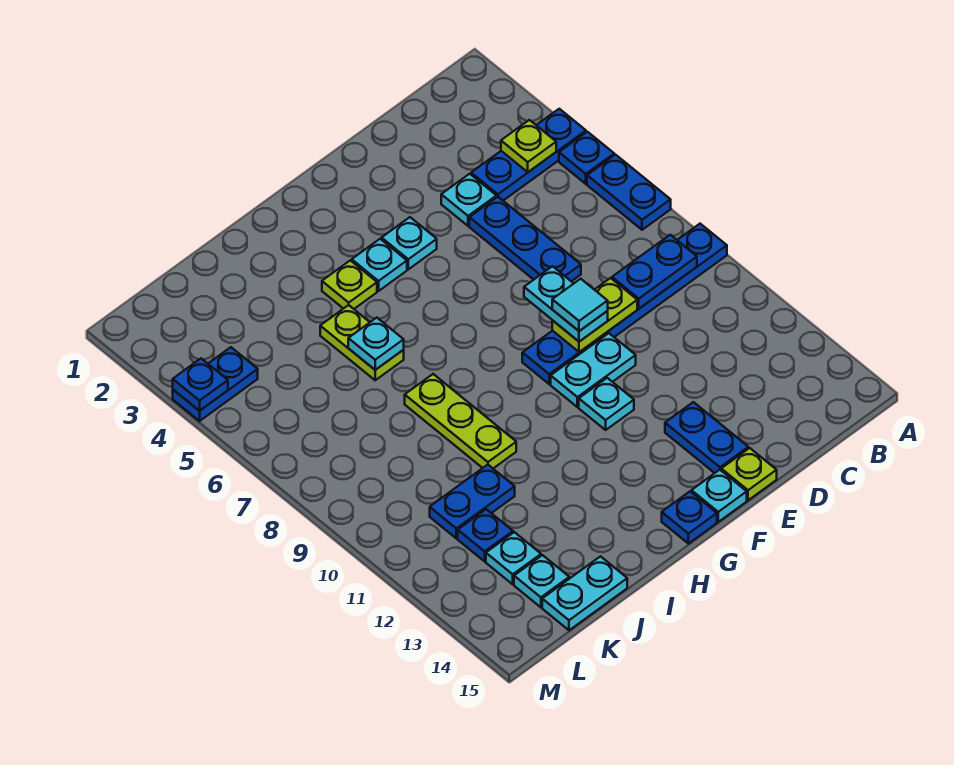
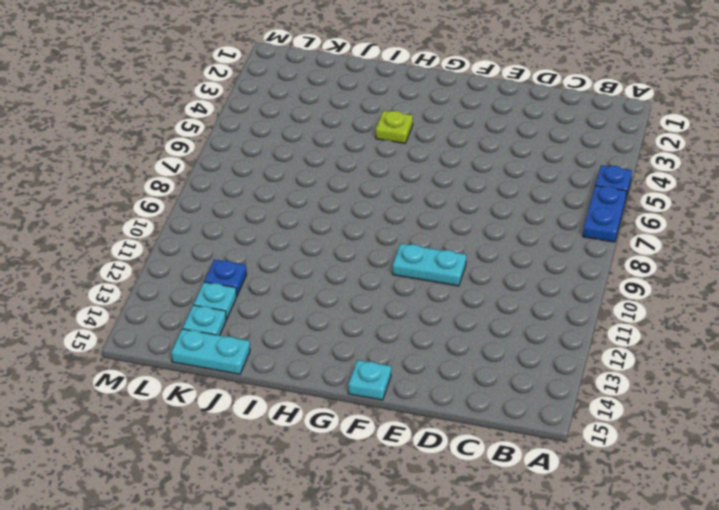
none -> blue 1x3 plate [471,109,586,201]
none -> blue 1x6 plate [522,224,727,384]
none -> cyan 1x1 plate [441,174,497,226]
none -> blue 1x3 plate [469,197,581,281]

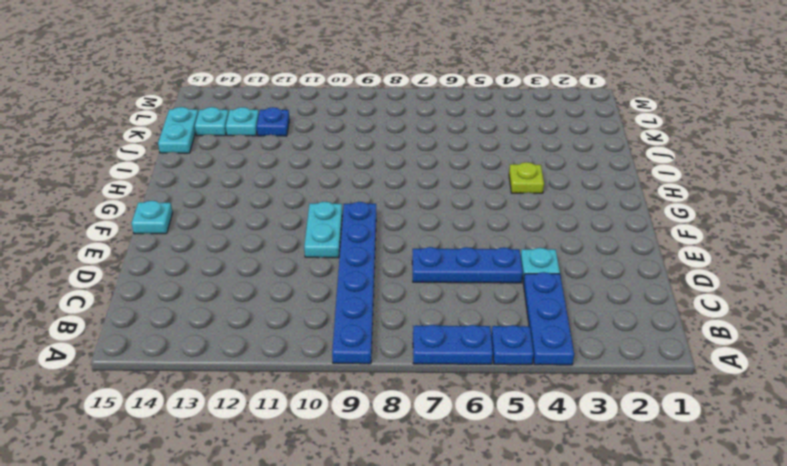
none -> blue 1x2 plate [665,402,748,473]
none -> lime 1x1 plate [721,448,777,500]
none -> cyan 1x1 plate [382,217,437,269]
none -> cyan 1x1 plate [579,378,634,430]

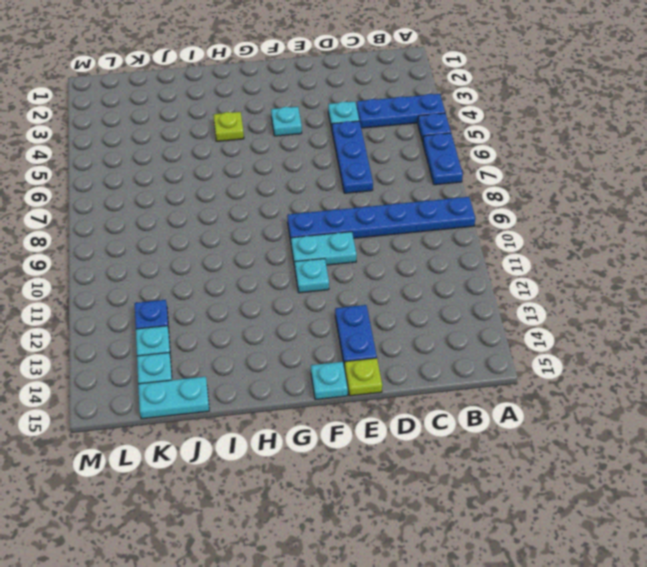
none -> cyan 1x1 plate [352,239,407,291]
none -> blue 1x1 plate [662,492,717,544]
none -> lime 1x2 plate [320,305,404,380]
none -> lime 1x3 plate [405,374,516,468]

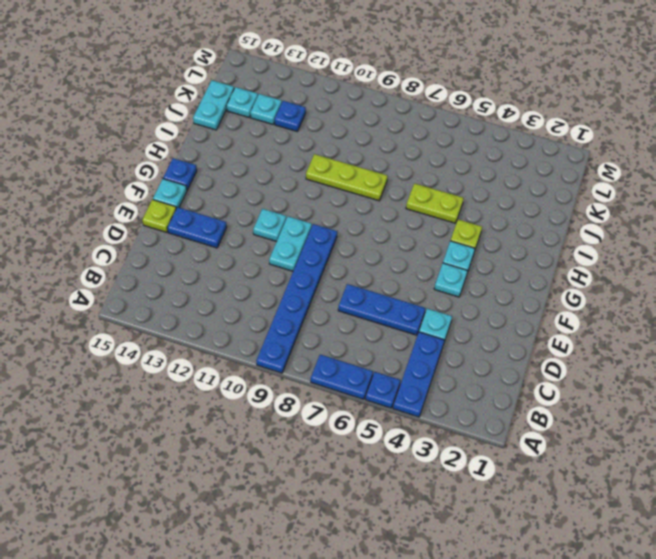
none -> blue 1x2 plate [430,465,515,538]
none -> blue 1x2 plate [173,347,258,421]
none -> lime 1x1 plate [501,120,556,172]
none -> blue 1x2 plate [612,235,697,309]

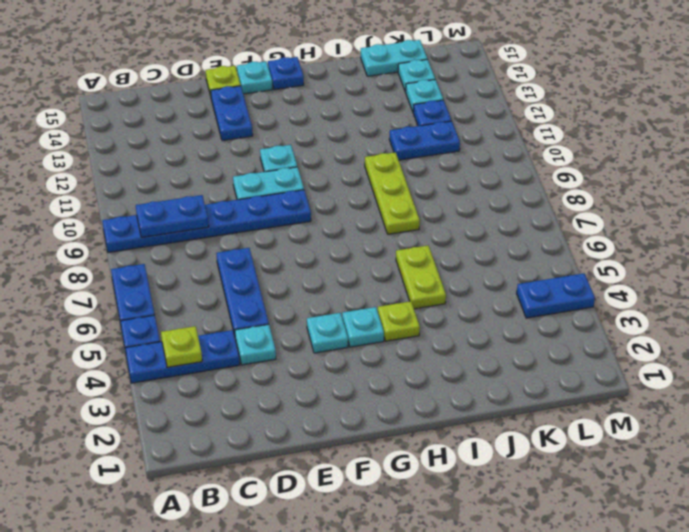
none -> lime 1x2 plate [552,278,637,352]
none -> cyan 1x1 plate [348,318,404,370]
none -> blue 1x1 plate [173,359,228,411]
none -> cyan 1x2 plate [524,266,608,342]

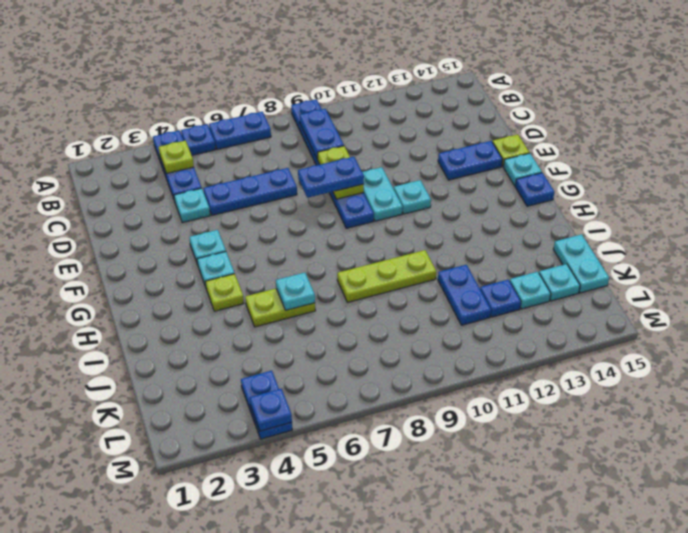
blue 1x2 plate [298,157,364,198] -> cyan 1x2 plate [524,266,608,342]
none -> cyan 1x1 tile [552,279,608,331]

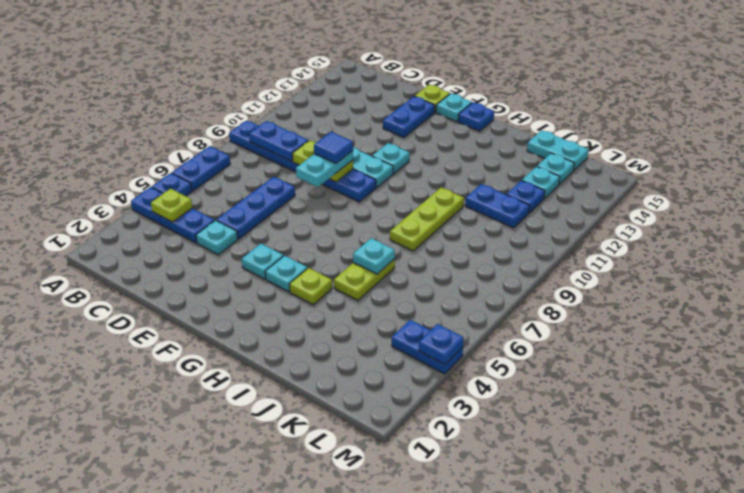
blue 1x1 tile [314,132,353,163] -> cyan 1x1 tile [552,279,608,331]

